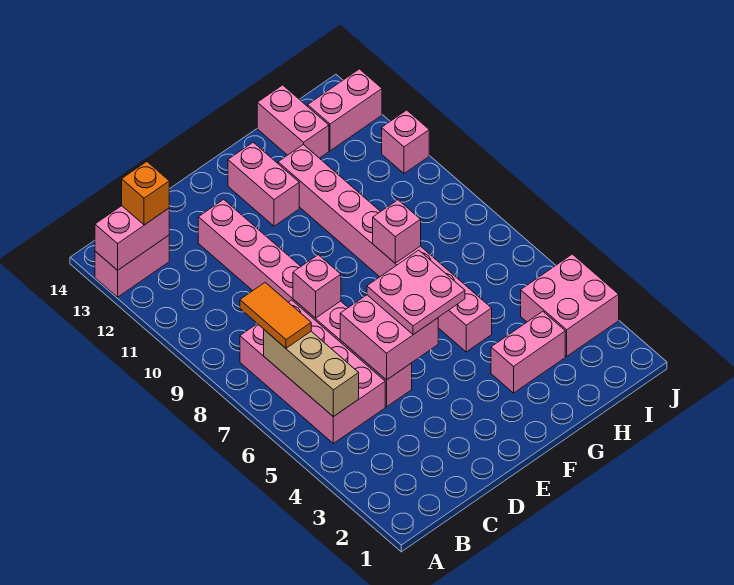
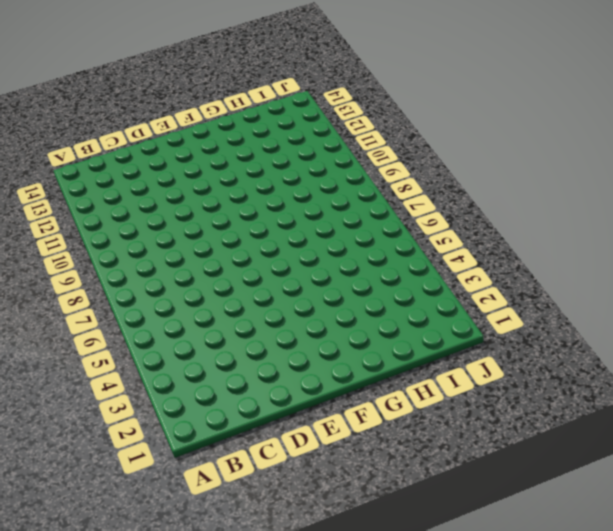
none -> pink 1x2 brick [95,235,169,297]
none -> pink 2x4 brick [240,300,385,443]
none -> pink 1x8 brick [198,199,412,407]

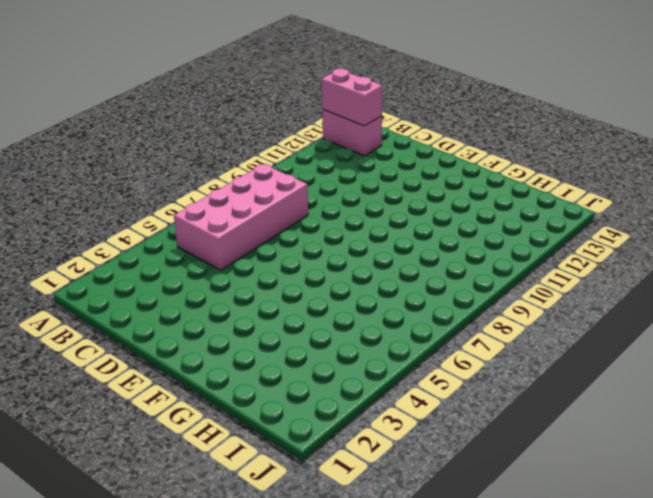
none -> pink 1x8 brick [198,199,412,407]
none -> pink 1x2 brick [228,142,299,226]
none -> pink 1x2 brick [491,311,565,393]

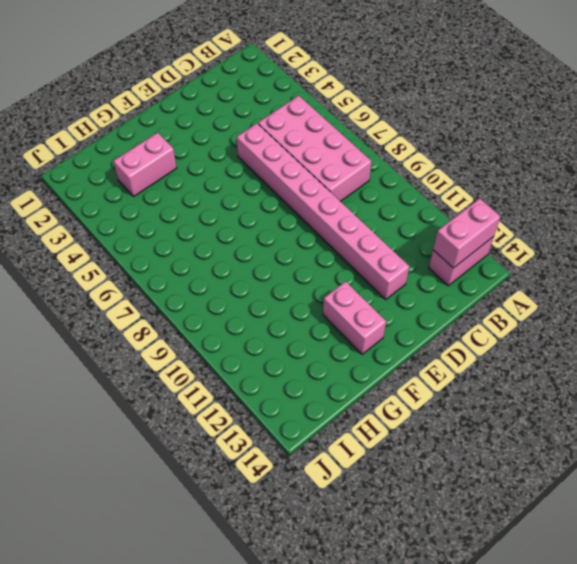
none -> pink 1x8 brick [278,144,492,352]
none -> pink 1x2 brick [257,85,329,158]
none -> pink 2x2 brick [521,254,619,356]

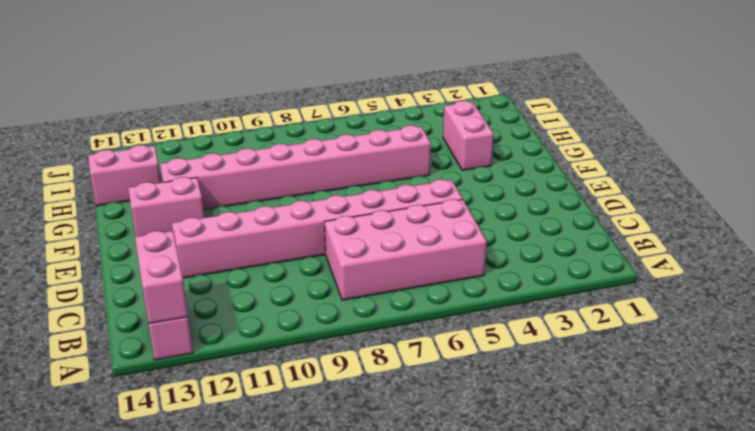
none -> pink 2x2 brick [521,254,619,356]
none -> pink 1x2 brick [308,69,382,151]
none -> pink 1x1 brick [382,110,429,173]

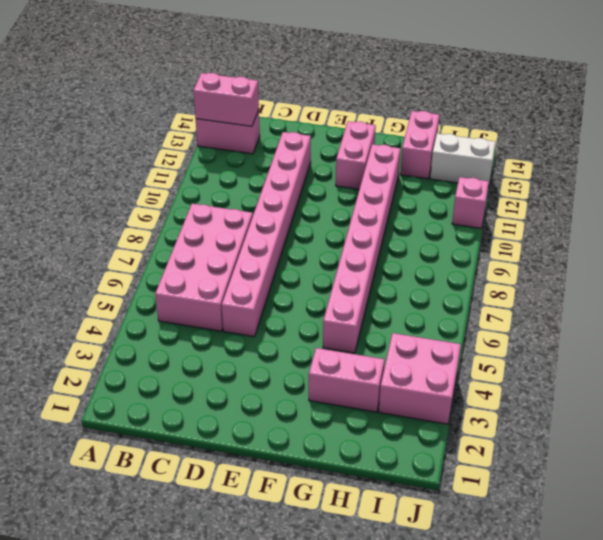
white 1x2 brick [430,133,496,187] -> pink 1x2 brick [308,69,382,151]
none -> tan 1x3 brick [264,330,359,417]
none -> pink 2x2 brick [340,295,438,380]
none -> pink 1x1 brick [293,255,341,318]

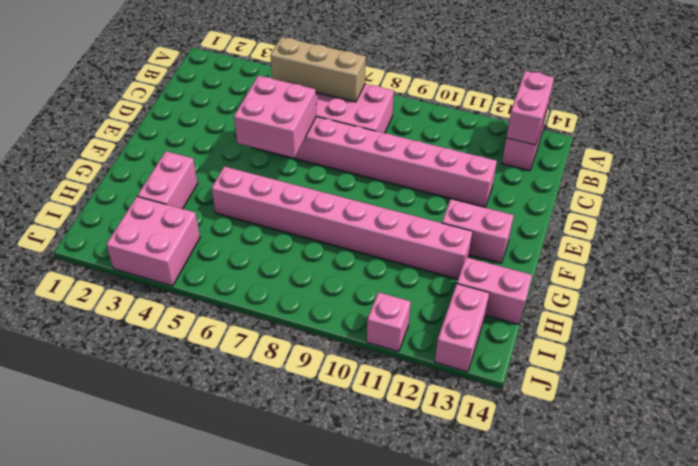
none -> pink 1x1 brick [293,255,341,318]
none -> pink 1x1 brick [373,200,421,263]
none -> orange 1x2 tile [240,282,311,348]

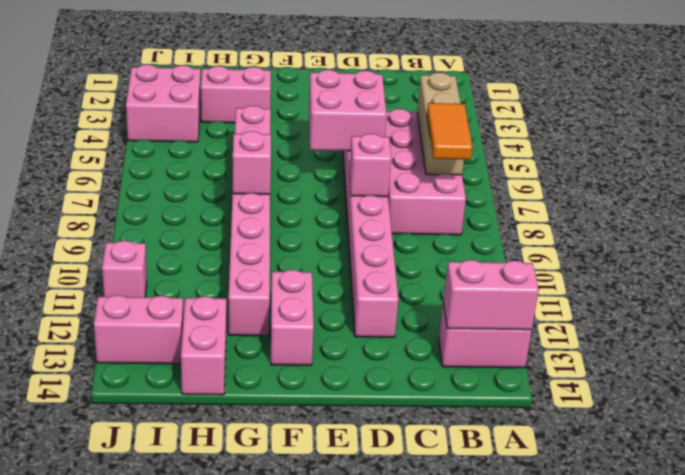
none -> orange 1x1 brick [122,162,169,225]
none -> pink 2x2 plate [367,250,465,335]

